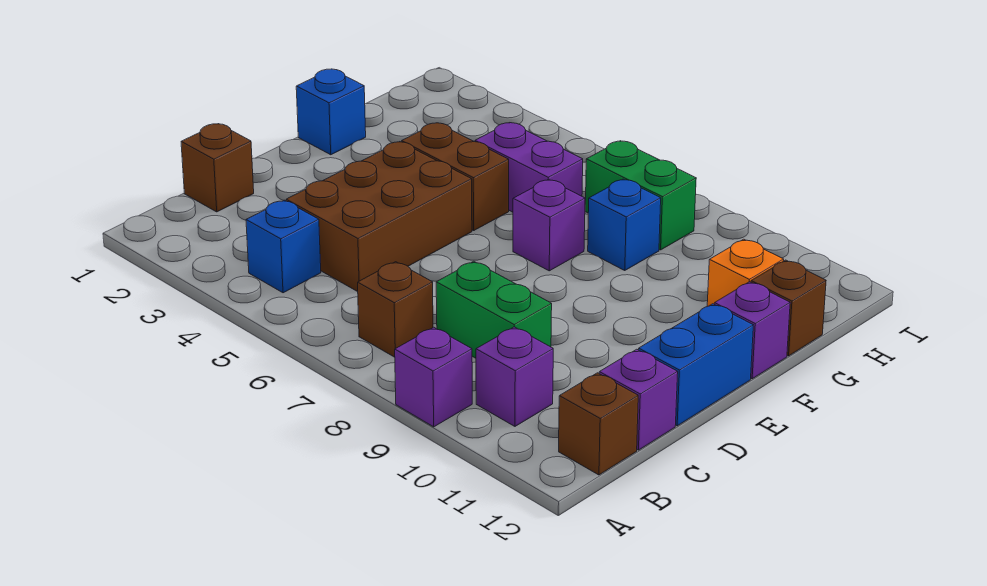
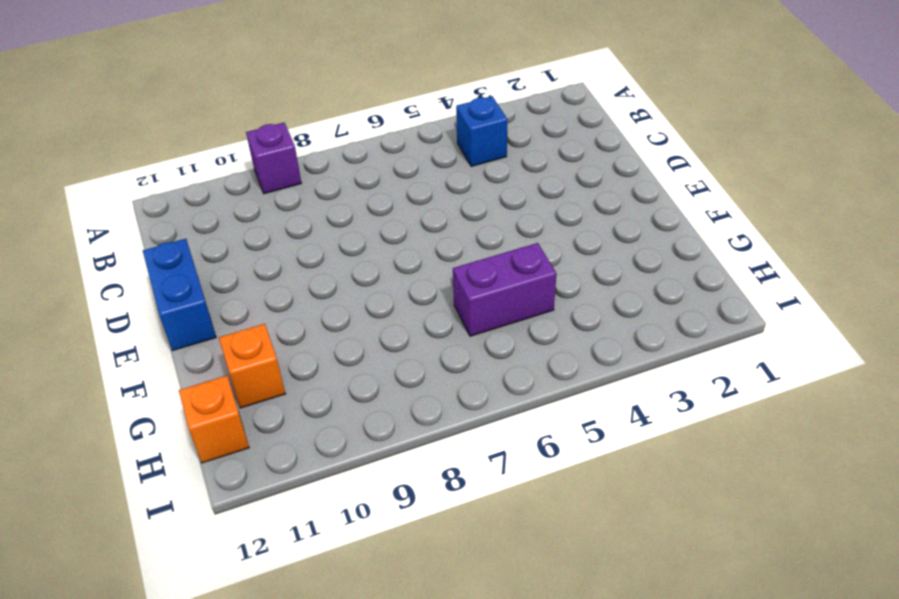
orange 1x1 brick [179,376,249,463] -> none
none -> brown 1x1 brick [358,262,433,357]
none -> purple 1x1 brick [476,327,553,426]
none -> brown 1x1 brick [559,373,638,475]

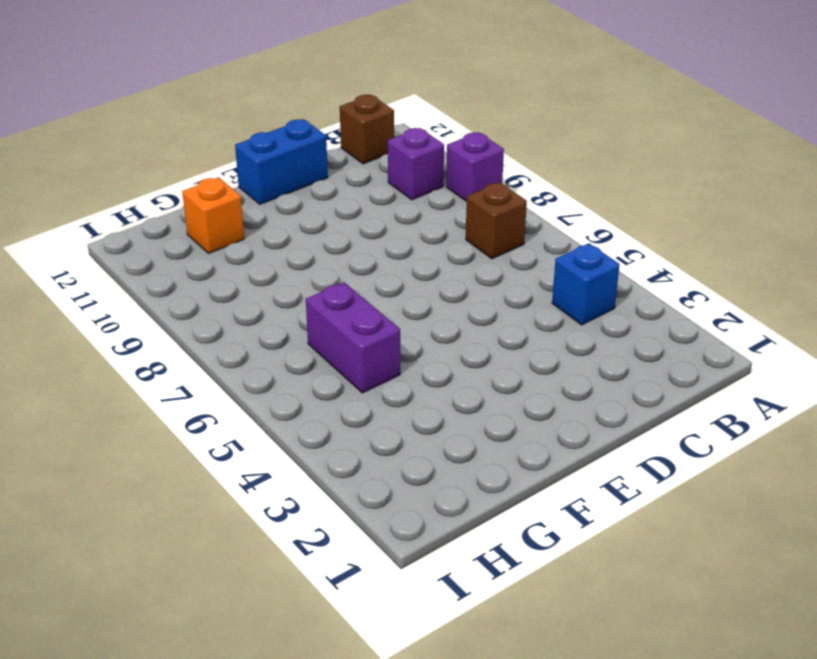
none -> brown 1x1 brick [181,124,254,212]
none -> brown 2x3 brick [286,142,472,292]
none -> green 1x2 brick [436,261,552,358]

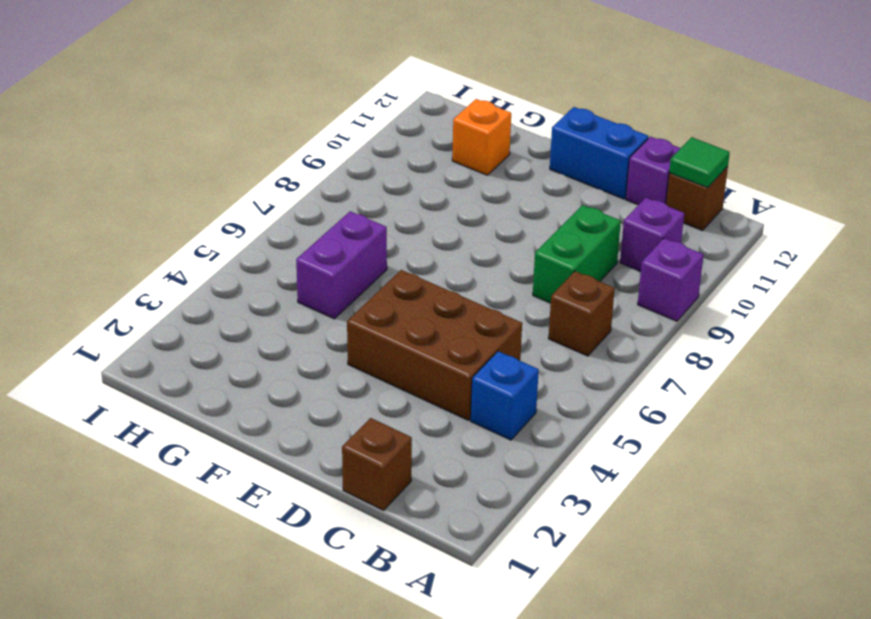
green 1x1 tile [669,137,730,188] -> none
none -> blue 1x1 brick [296,69,366,155]
none -> brown 1x2 brick [402,123,509,231]
none -> purple 1x1 brick [513,179,585,271]

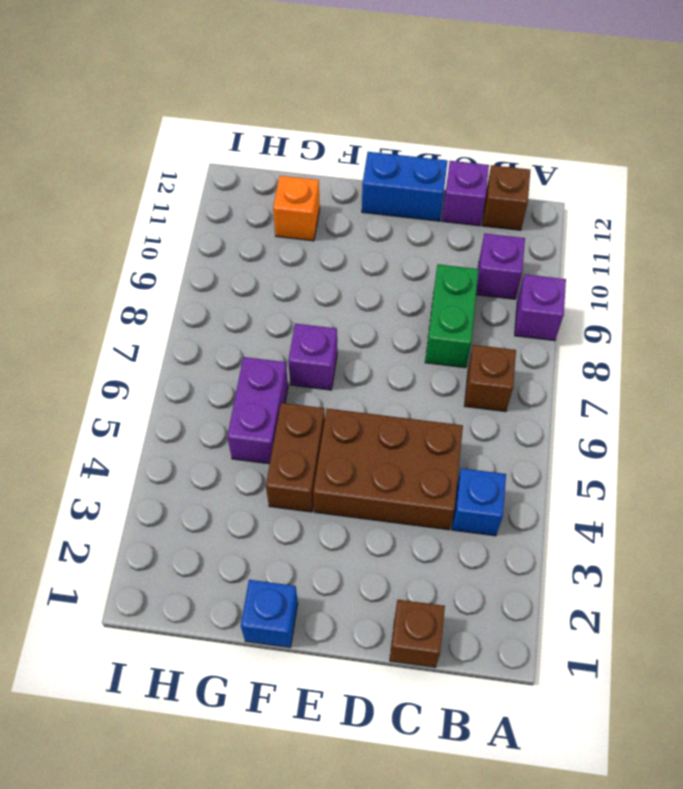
none -> purple 1x1 brick [714,282,790,379]
none -> blue 1x1 brick [588,179,661,270]
none -> brown 1x1 brick [751,260,826,356]

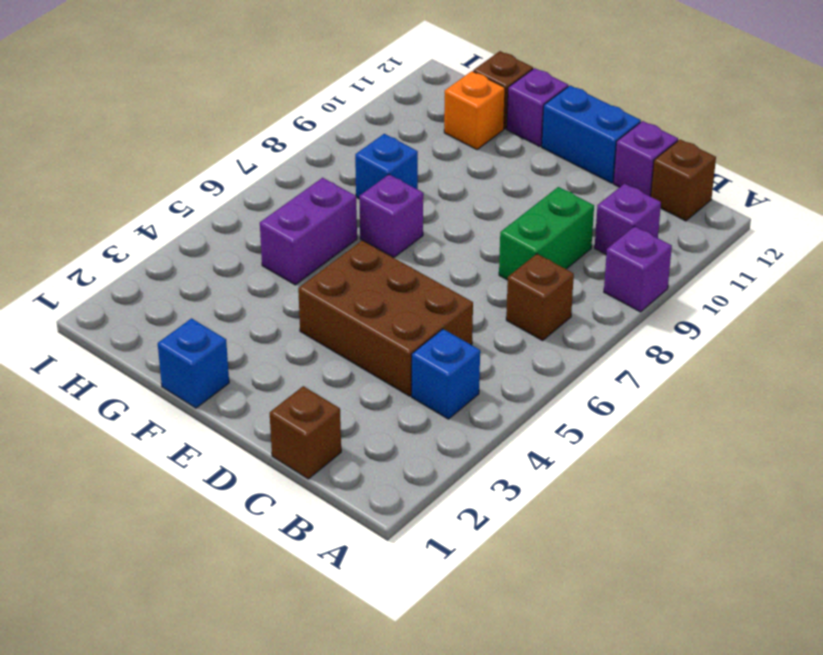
none -> brown 1x2 brick [402,123,509,231]
none -> green 1x2 brick [585,141,696,250]

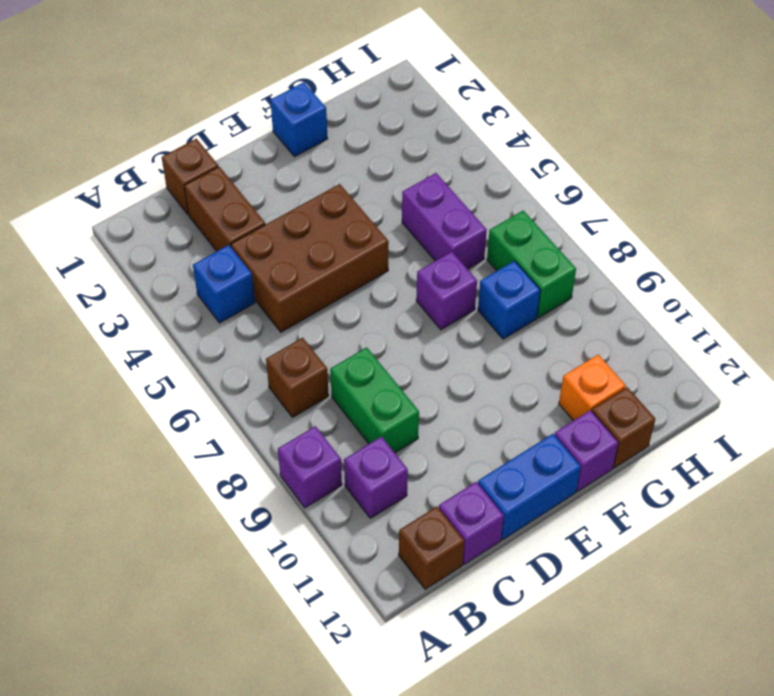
brown 1x2 brick [184,167,265,251] -> brown 1x2 brick moved to [402,123,509,231]

